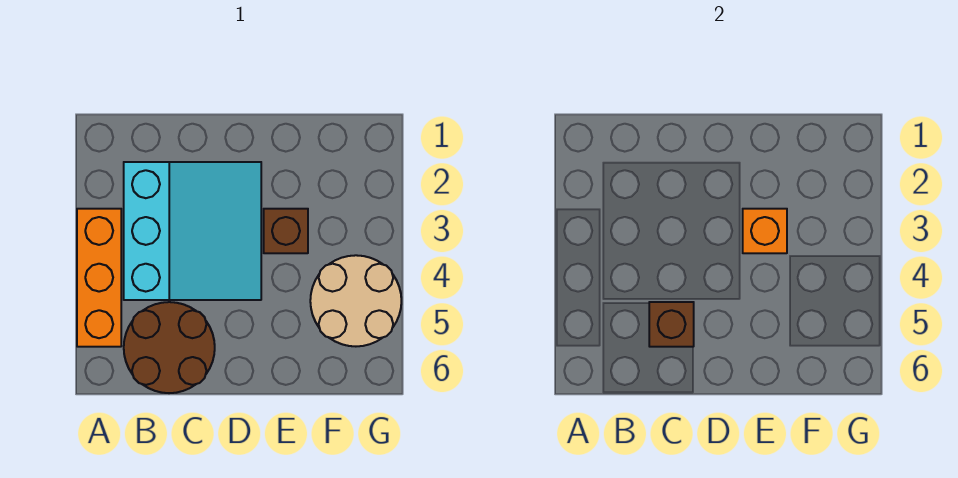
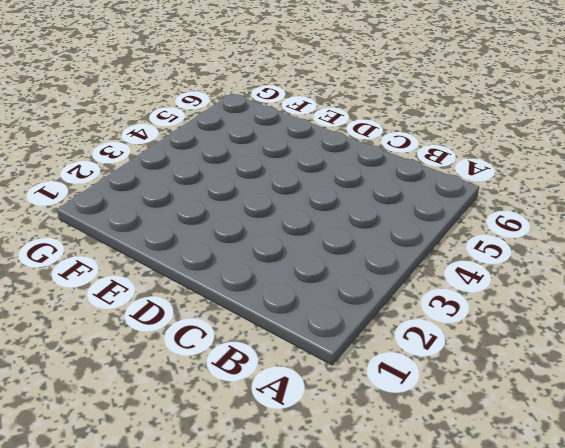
none -> orange 1x3 brick [77,209,121,347]
none -> cyan 3x3 slope [124,162,261,300]

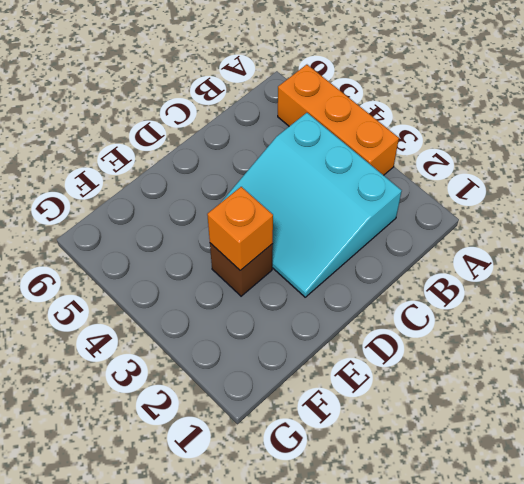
none -> brown 2x2 round brick [124,302,215,393]
none -> tan 2x2 round brick [310,255,401,346]

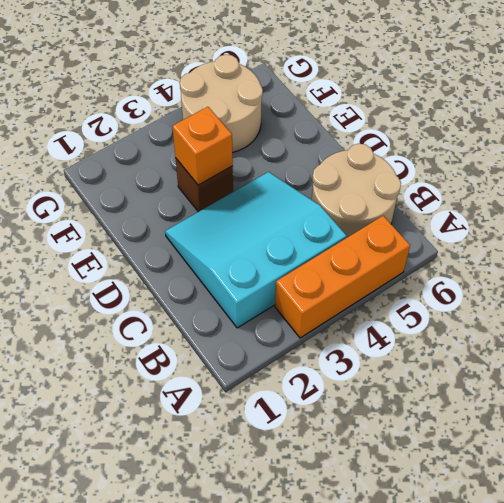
tan 2x2 round brick [312,144,401,238] -> brown 2x2 round brick [124,302,215,393]
none -> brown 1x1 brick [649,302,694,347]

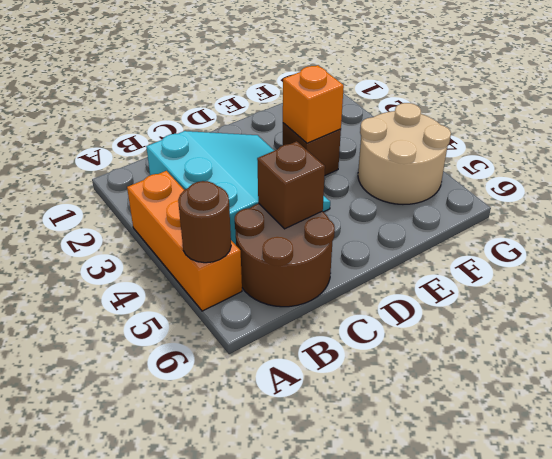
brown 1x1 round brick [178,181,231,263] -> none

